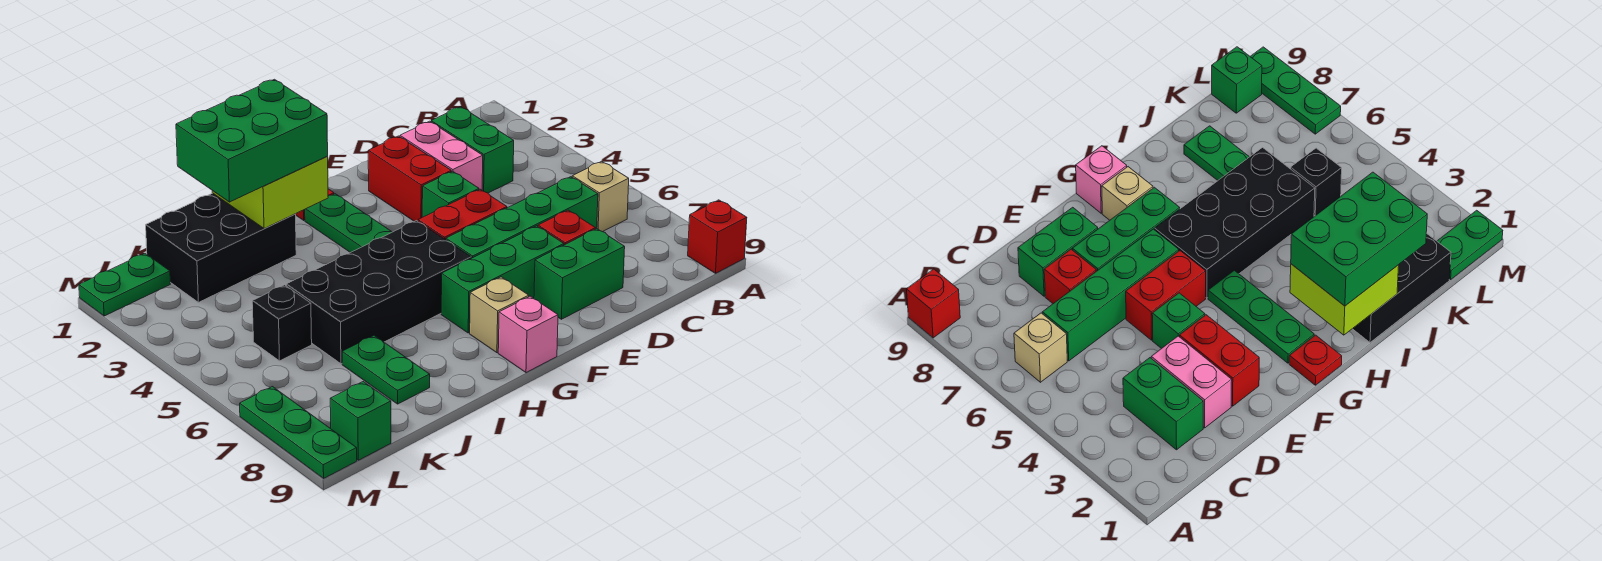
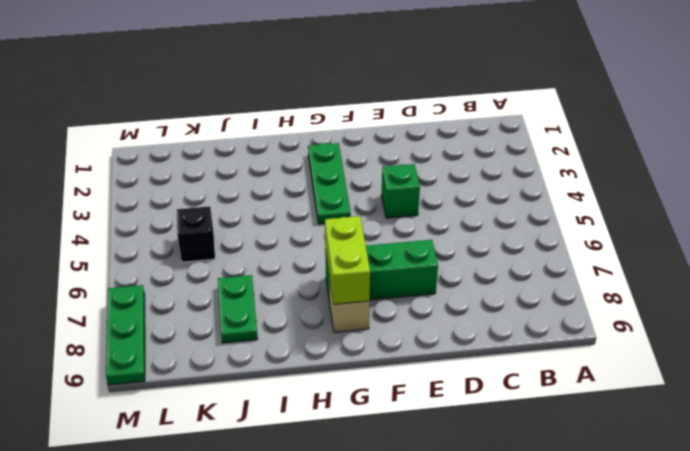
lime 1x2 brick [325,216,370,304] -> none
none -> red 1x1 brick [688,200,747,273]
none -> tan 1x1 brick [572,161,629,232]
none -> green 1x2 brick [431,107,514,193]

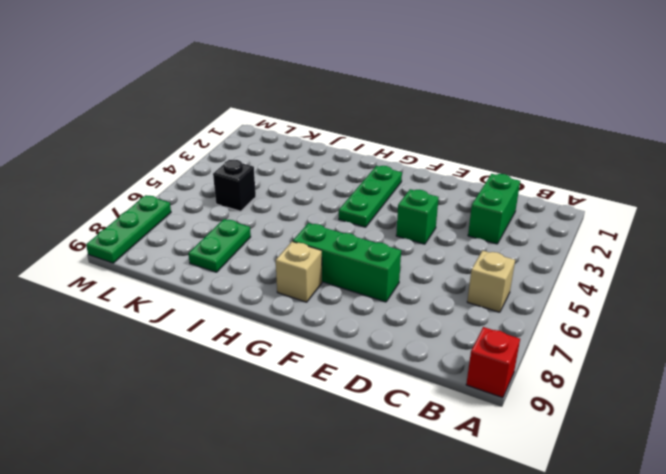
none -> green 1x4 brick [446,177,598,258]
none -> pink 1x2 brick [400,121,483,190]
none -> red 1x1 brick [538,210,595,245]

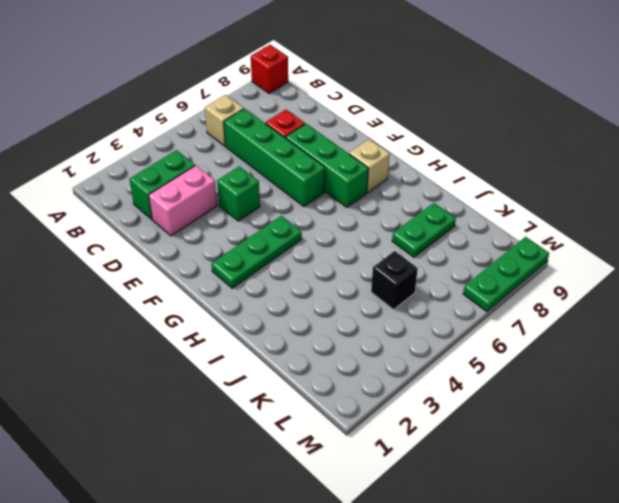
none -> green 1x2 brick [534,229,625,319]
none -> red 1x2 brick [368,136,451,221]
none -> red 1x2 brick [418,189,507,240]

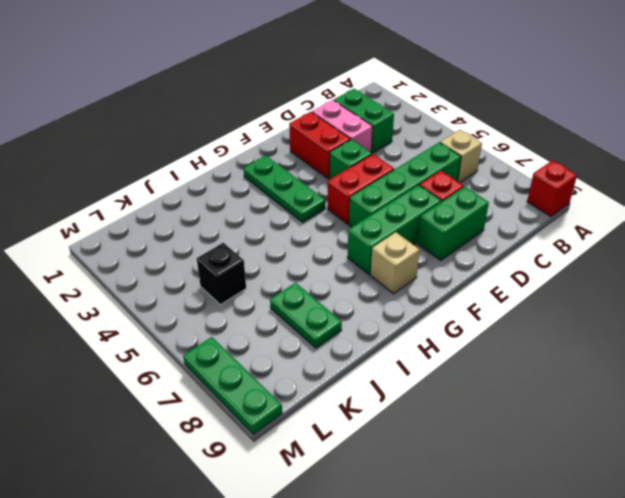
none -> red 1x1 plate [1289,335,1342,385]
none -> black 2x4 brick [286,221,471,364]
none -> pink 1x1 brick [498,296,558,373]

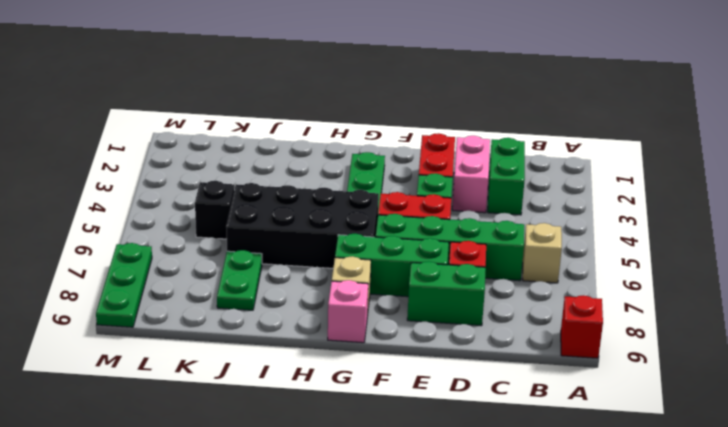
none -> red 1x1 plate [1289,335,1342,385]
none -> black 2x3 brick [146,193,296,302]
none -> green 1x2 plate [79,253,170,316]

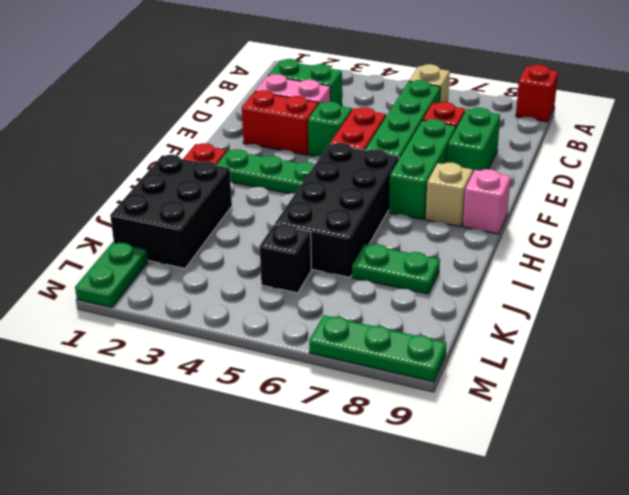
none -> green 1x1 brick [330,382,391,460]
none -> lime 2x2 brick [212,157,328,228]
none -> green 2x3 brick [176,79,328,202]

